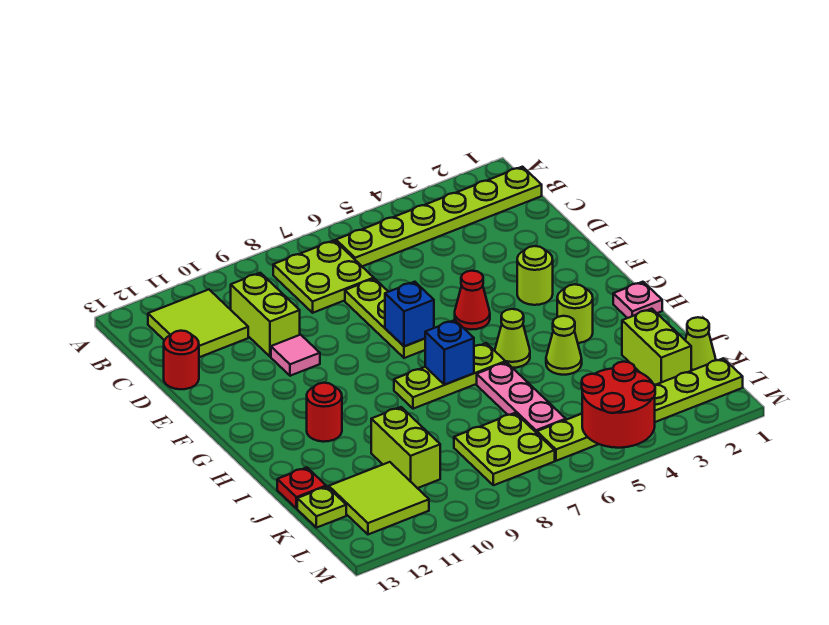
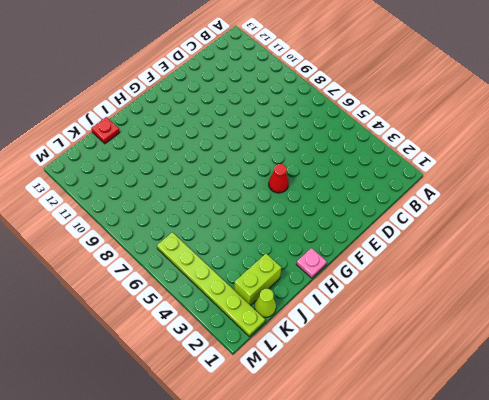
none -> lime 1x6 plate [336,167,542,266]
none -> lime 2x2 plate [273,240,374,313]
none -> lime 2x2 tile [148,290,248,357]

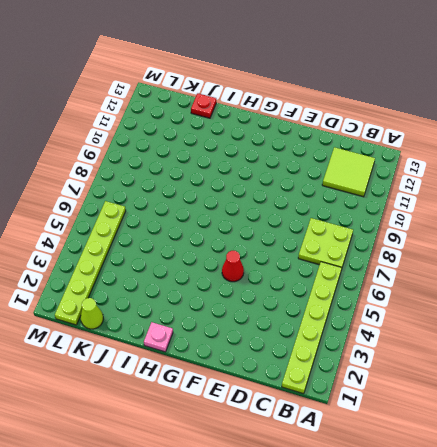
none -> lime 1x2 brick [231,273,300,357]
none -> lime 1x3 plate [345,279,425,358]
none -> red 1x1 round brick [164,331,199,389]

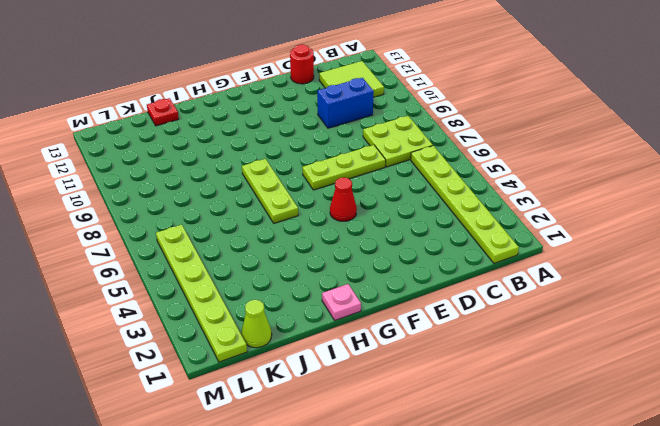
blue 1x2 brick [317,78,374,128] -> lime 1x2 brick [231,273,300,357]
none -> pink 1x1 tile [271,335,320,376]
none -> lime 1x1 round brick [517,246,553,305]
none -> lime 1x1 round brick [557,284,593,343]

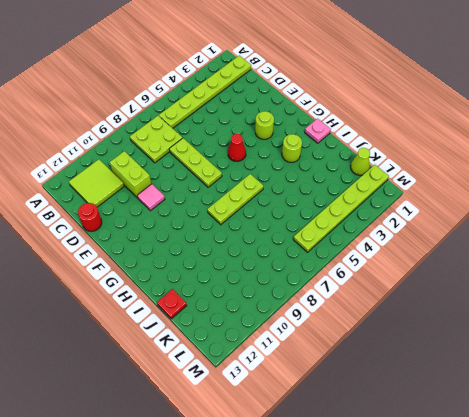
none -> lime 1x1 cone [495,309,530,368]
none -> red 1x1 round brick [307,383,342,442]
none -> lime 1x1 cone [546,316,582,375]

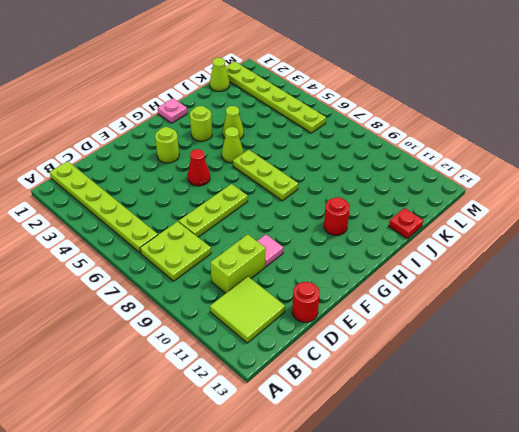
none -> pink 1x3 plate [477,362,566,433]
none -> lime 1x2 brick [622,309,691,385]
none -> lime 1x2 brick [371,407,440,488]

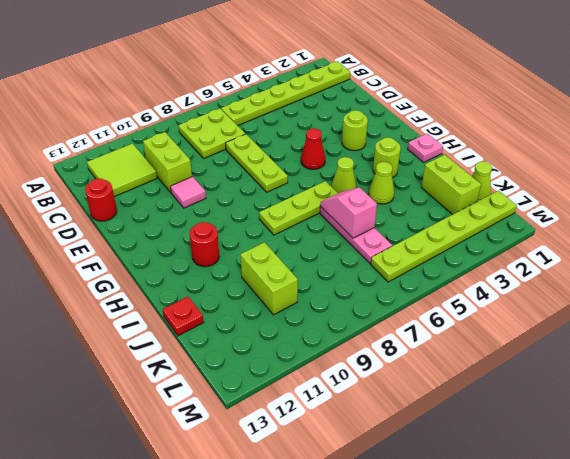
pink 1x2 slope [320,187,377,238] -> none
none -> lime 2x2 plate [454,413,555,485]
none -> lime 2x2 tile [329,462,429,534]
none -> lime 1x1 plate [297,487,346,528]

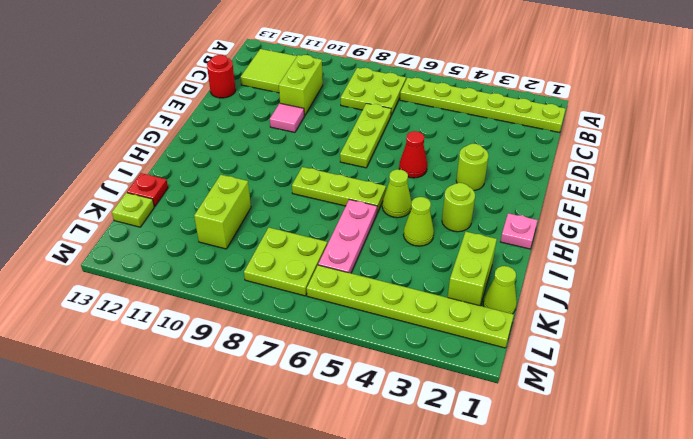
none -> red 1x1 round brick [307,383,342,442]
none -> lime 2x2 tile [329,462,429,534]
none -> blue 1x1 brick [385,282,434,346]

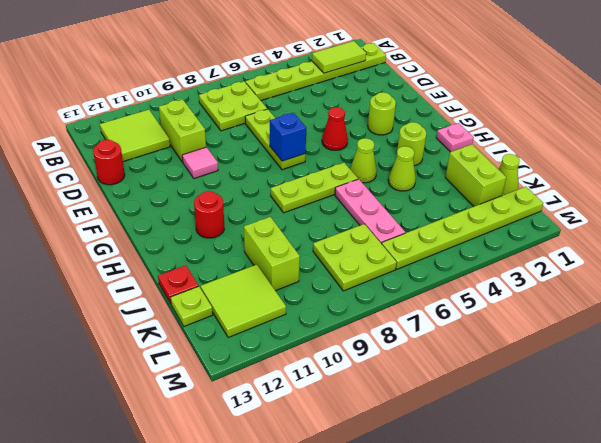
lime 1x2 tile [312,41,366,73] -> none
none -> blue 1x1 brick [425,320,474,385]
none -> red 2x2 round brick [582,362,655,448]

